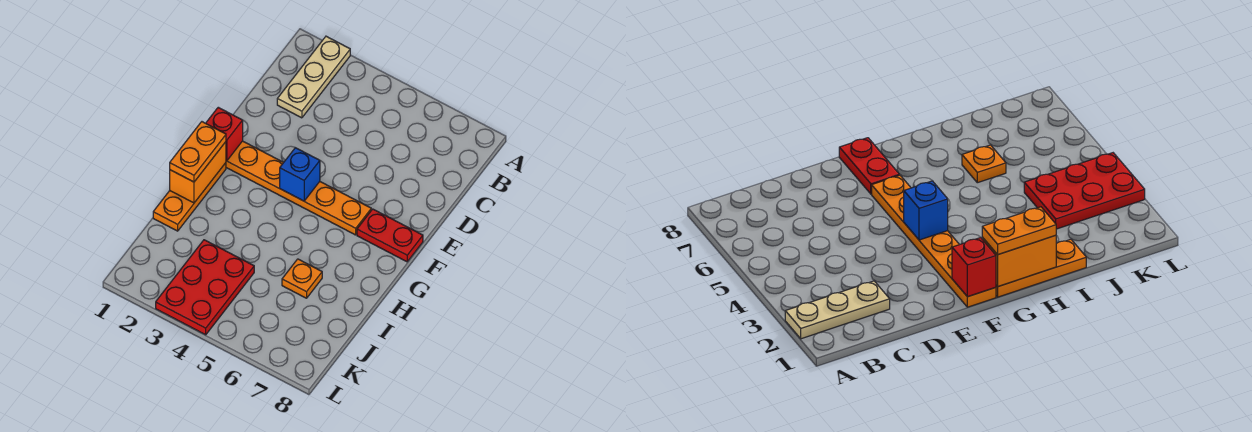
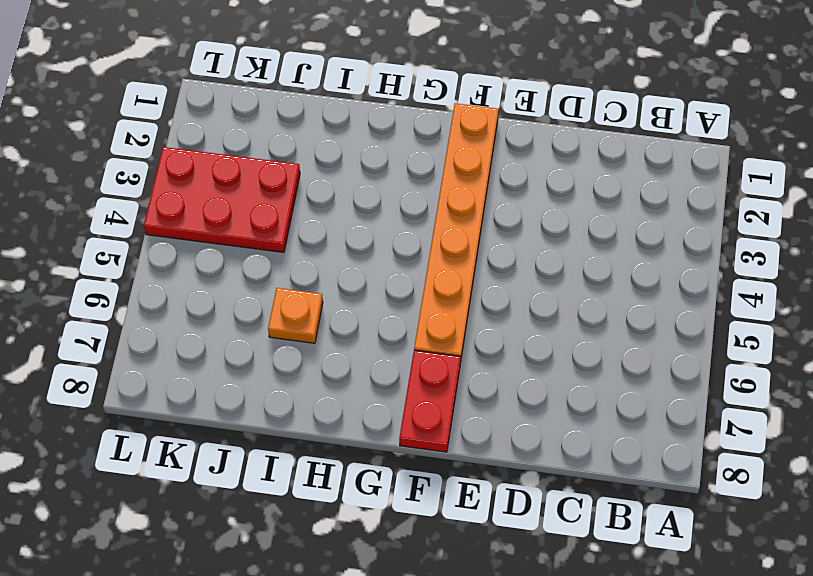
none -> tan 1x3 plate [277,36,350,118]
none -> orange 1x3 plate [153,163,226,231]

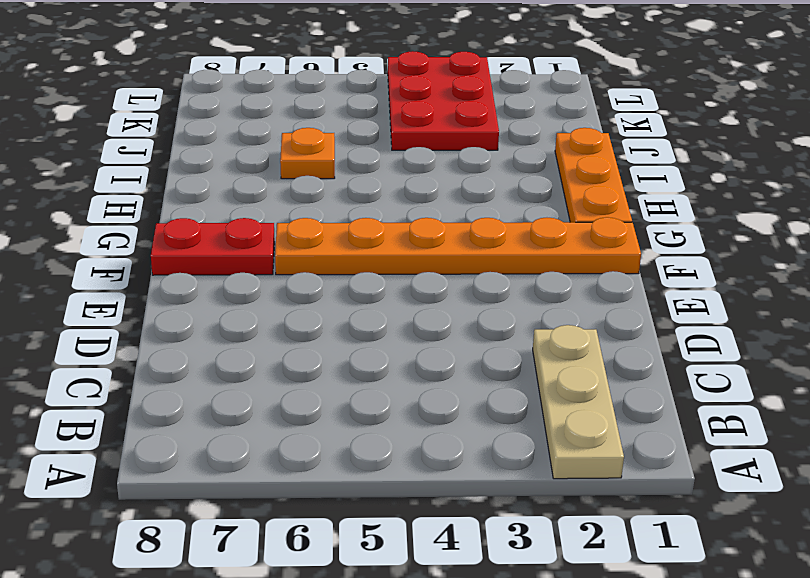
none -> red 1x1 brick [206,107,243,161]
none -> blue 1x1 brick [280,148,320,201]

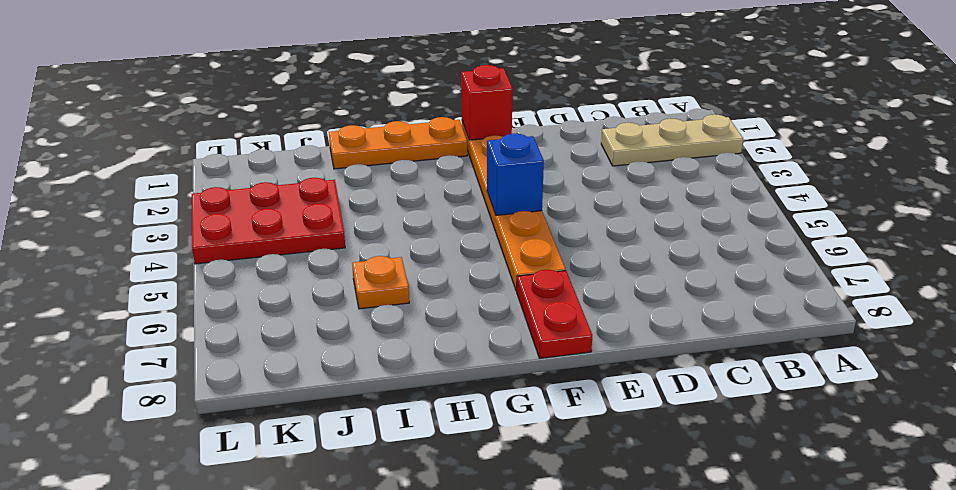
none -> orange 1x2 brick [170,142,226,203]
none -> orange 1x2 plate [170,122,226,182]

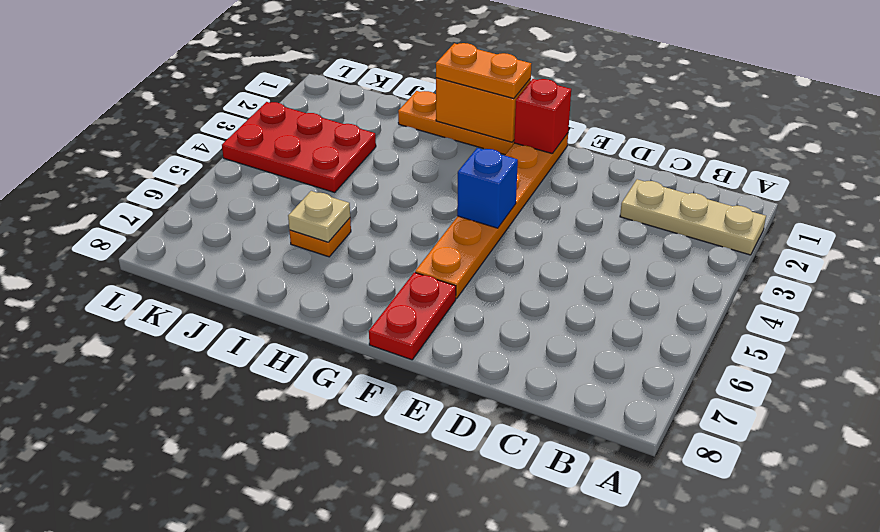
tan 1x1 plate [288,191,350,242] -> none

